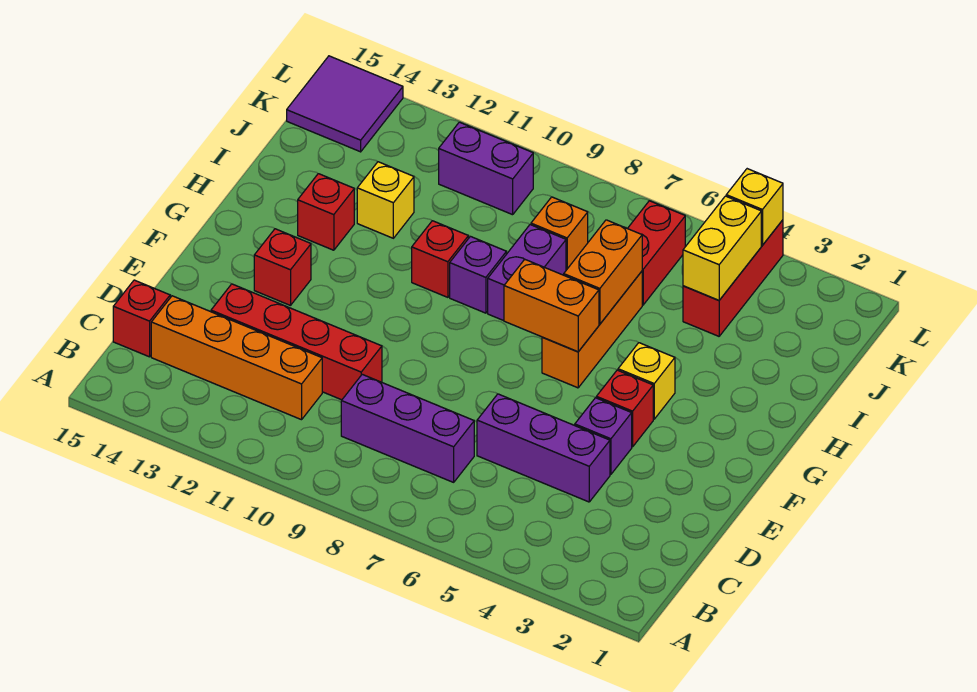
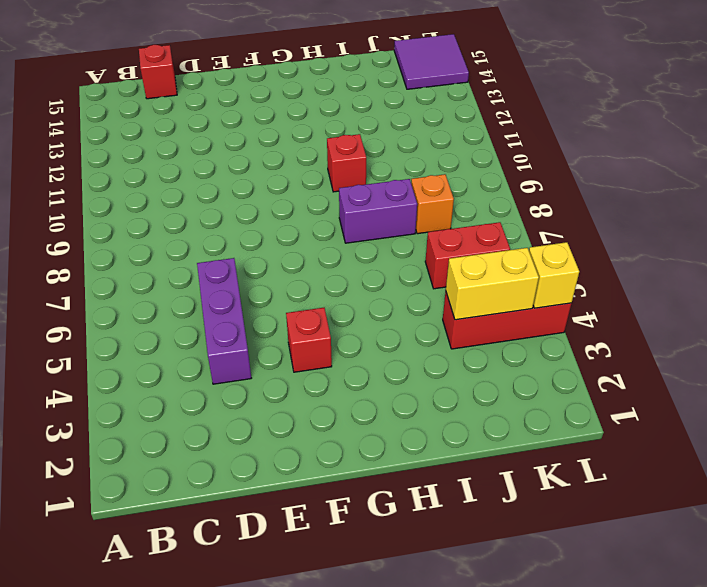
none -> purple 1x3 brick [341,374,474,482]
none -> orange 1x4 brick [151,296,322,420]
none -> red 1x4 brick [211,284,382,400]

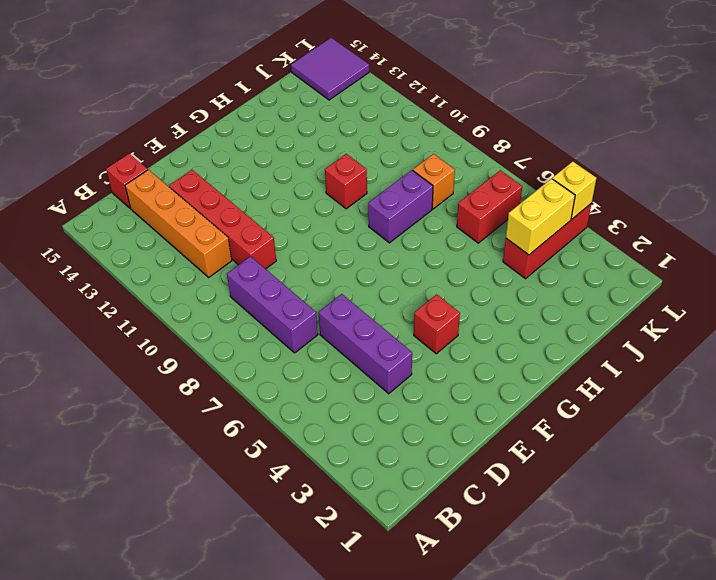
none -> purple 1x1 brick [575,398,632,474]
none -> red 1x1 brick [254,229,311,305]
none -> yellow 1x1 brick [618,343,675,419]

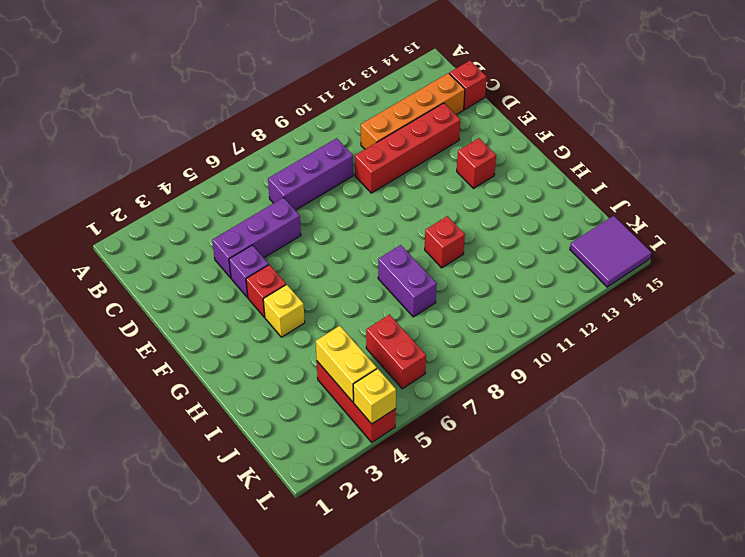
none -> orange 1x3 brick [542,271,642,388]
none -> purple 1x1 brick [450,236,506,313]
none -> red 1x1 brick [298,174,354,250]

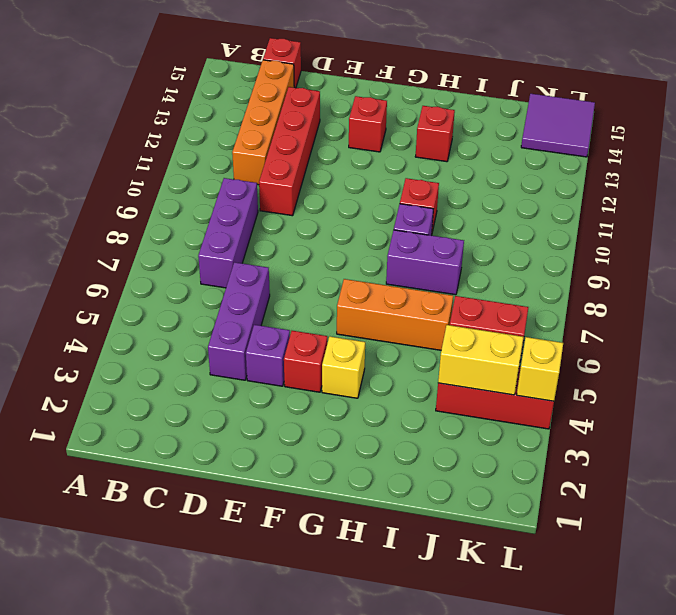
none -> yellow 1x1 brick [357,162,414,238]
none -> orange 1x1 brick [531,197,588,270]
none -> purple 1x2 brick [439,122,533,215]

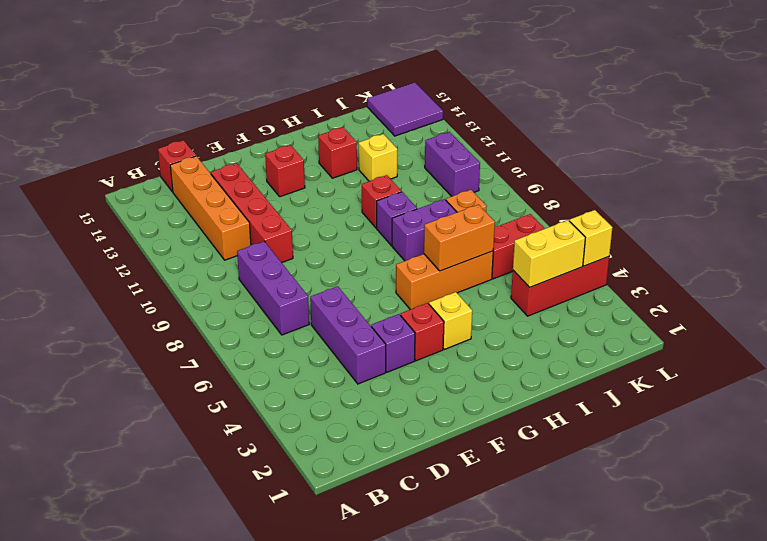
none -> orange 1x2 brick [504,259,599,352]

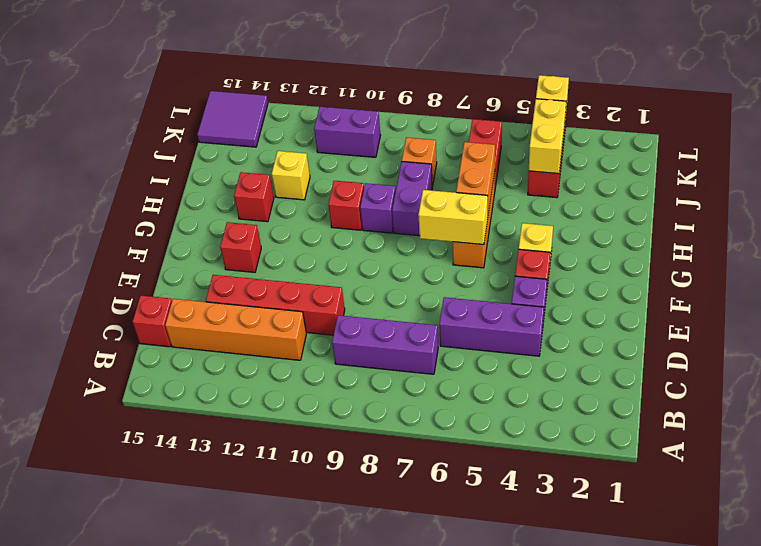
yellow 1x2 brick [418,190,488,245] -> orange 1x2 brick [504,259,599,352]

